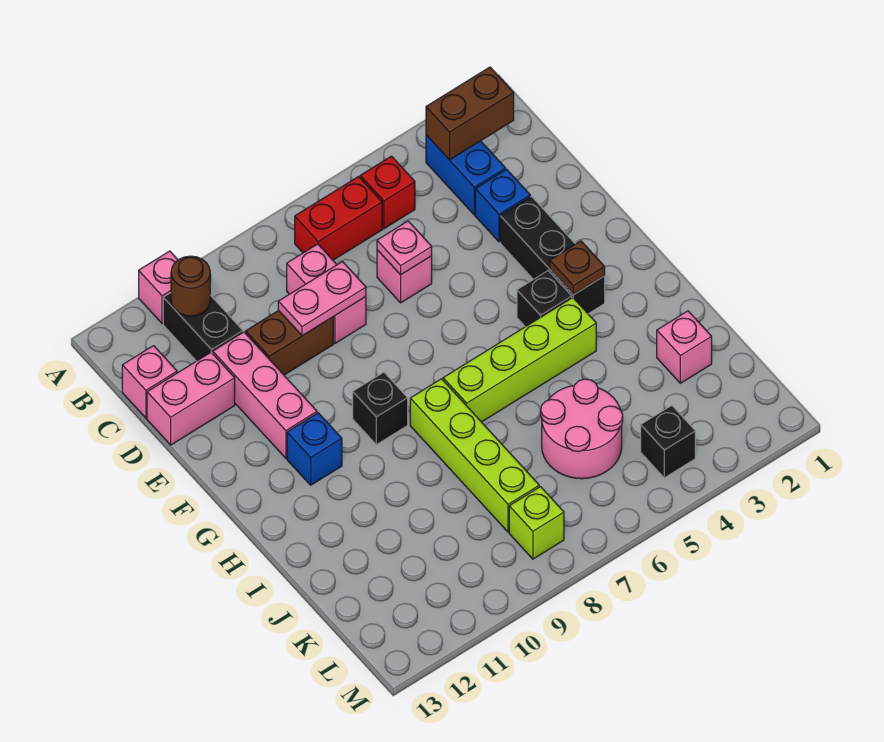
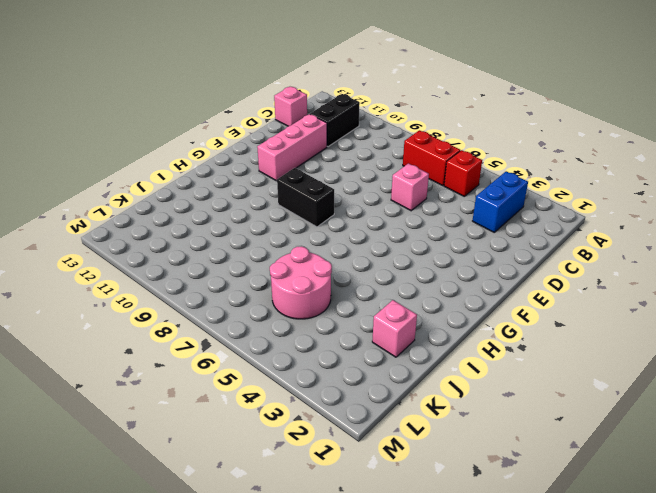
black 1x2 brick [277,168,334,227] -> black 1x1 brick [353,372,408,445]
none -> pink 1x1 brick [139,251,178,324]
none -> pink 1x2 brick [287,244,366,343]
none -> blue 1x1 brick [475,169,530,242]

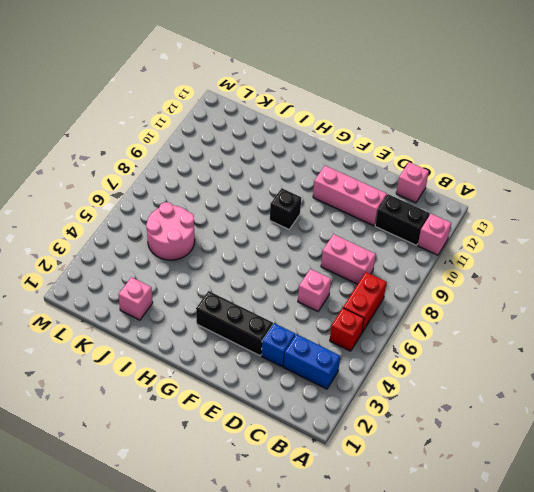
none -> brown 1x2 brick [246,310,333,375]
none -> pink 1x2 brick [147,352,235,445]
none -> black 1x1 brick [517,271,572,327]

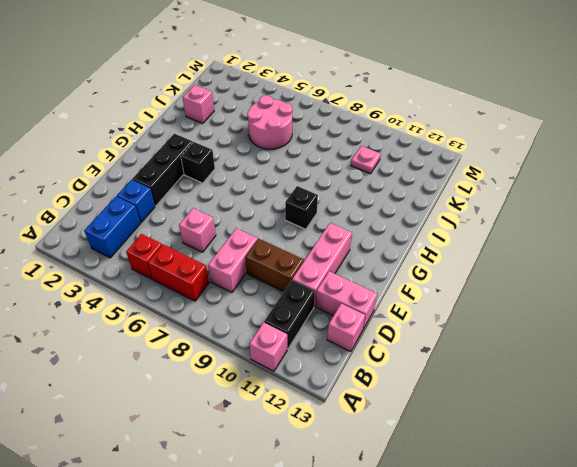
pink 1x1 plate [351,146,381,174] -> pink 1x1 plate moved to [377,221,432,275]
none -> blue 1x1 brick [287,413,342,485]
none -> lime 1x4 brick [443,298,596,422]
none -> lime 1x4 brick [410,379,539,532]

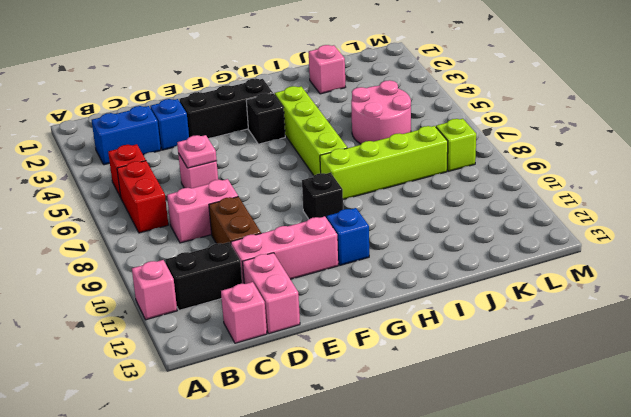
none -> black 1x1 brick [641,405,695,478]
none -> brown 1x2 brick [426,67,514,160]
none -> brown 1x1 round brick [171,256,210,316]

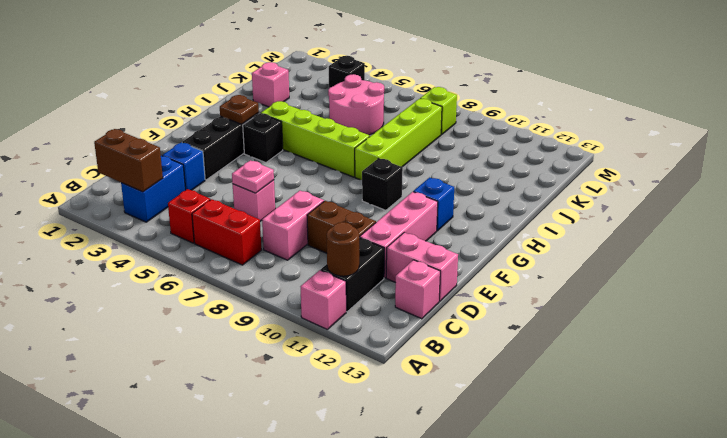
none -> pink 1x2 plate [278,262,366,336]

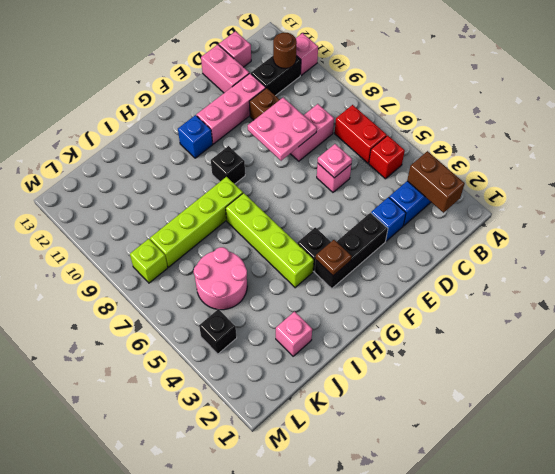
pink 2x2 plate [248,97,317,161] -> pink 1x2 plate [278,262,366,336]

